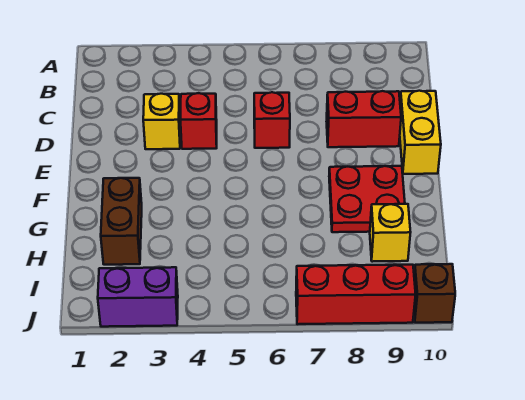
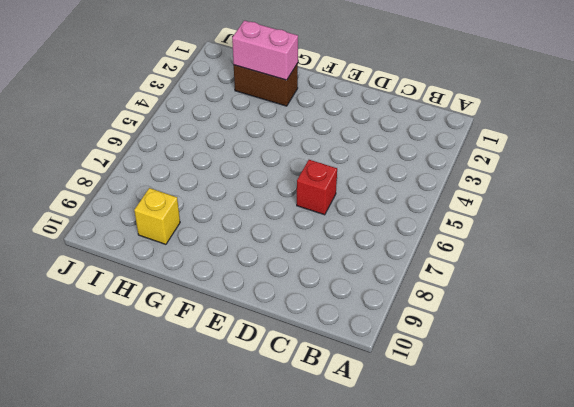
pink 1x2 brick [232,21,298,80] -> none
none -> yellow 1x1 brick [143,94,181,149]
none -> red 1x1 brick [180,93,217,149]

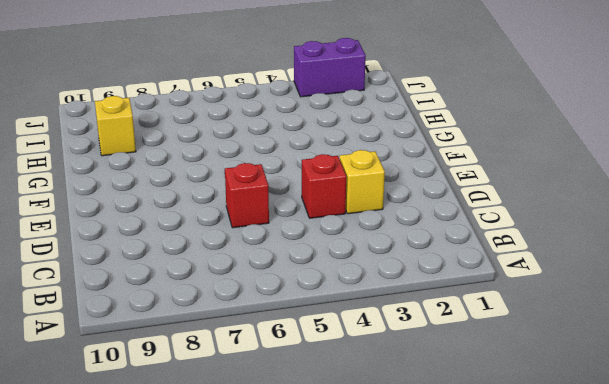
none -> red 1x2 brick [327,91,401,147]
none -> yellow 1x2 brick [400,91,441,174]

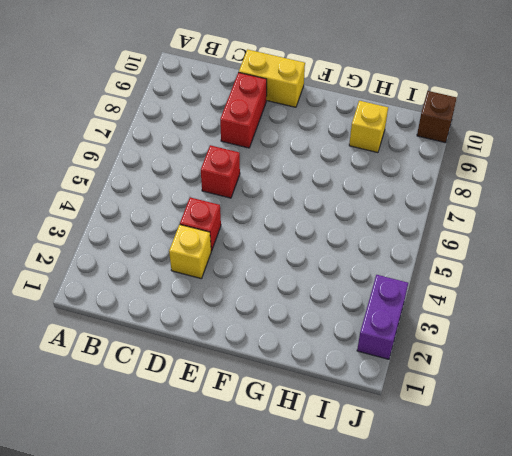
none -> red 2x2 plate [329,166,405,232]
none -> brown 1x2 brick [101,178,142,265]

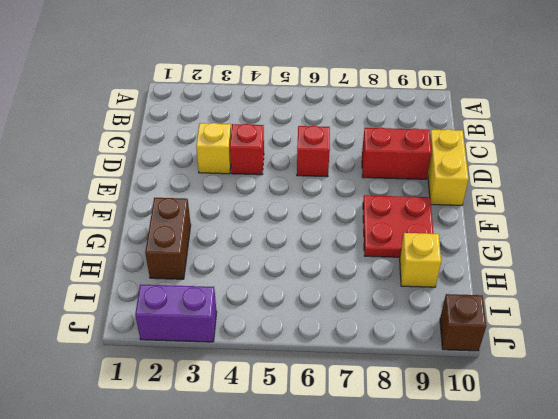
none -> red 1x3 brick [296,265,416,324]

